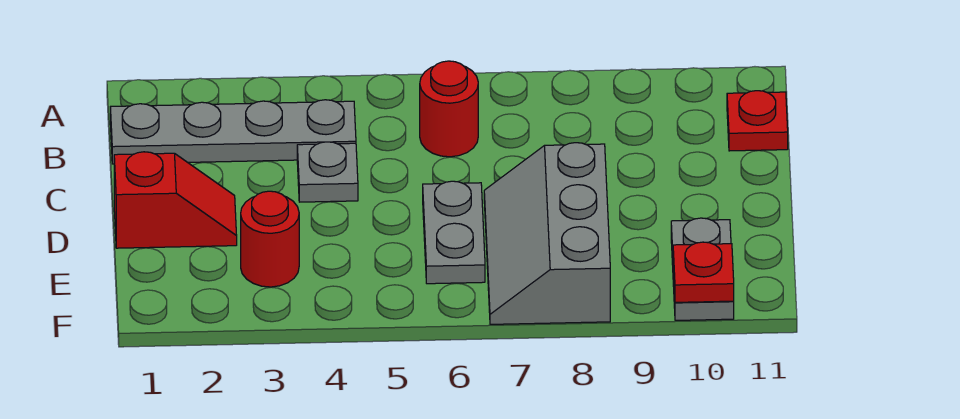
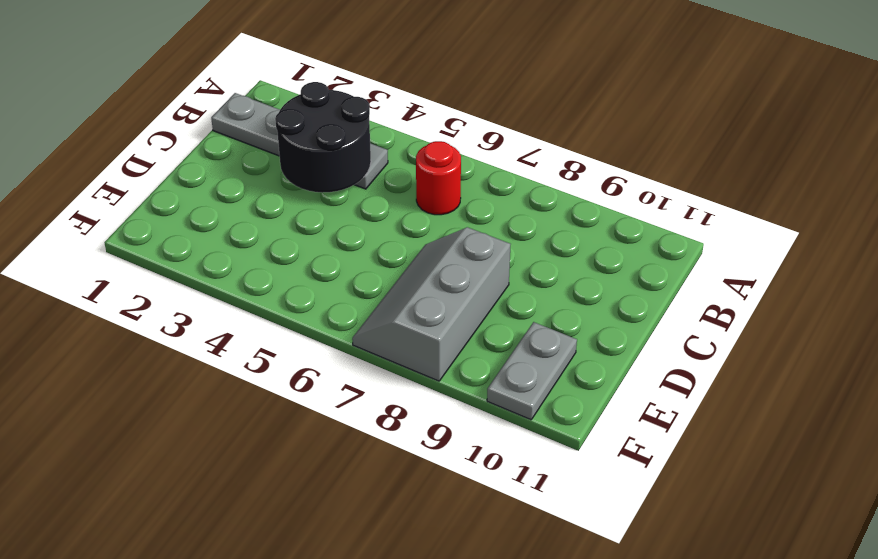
black 2x2 round brick [275,82,371,193] -> none
none -> red 1x1 plate [727,91,788,151]
none -> grey 1x1 plate [297,142,358,202]

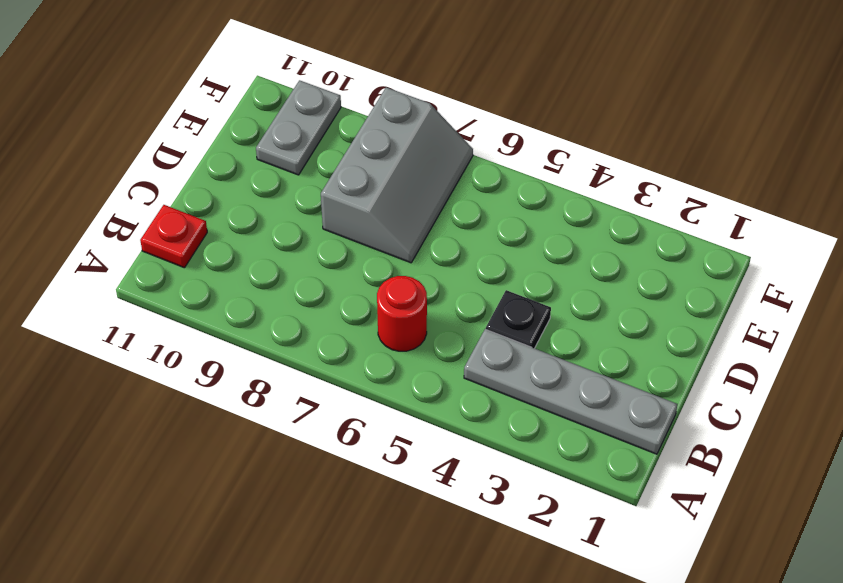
black 1x1 plate [486,290,551,348] -> grey 1x1 plate [297,142,358,202]
none -> red 1x2 slope [114,152,237,248]
none -> grey 1x2 plate [423,181,485,284]

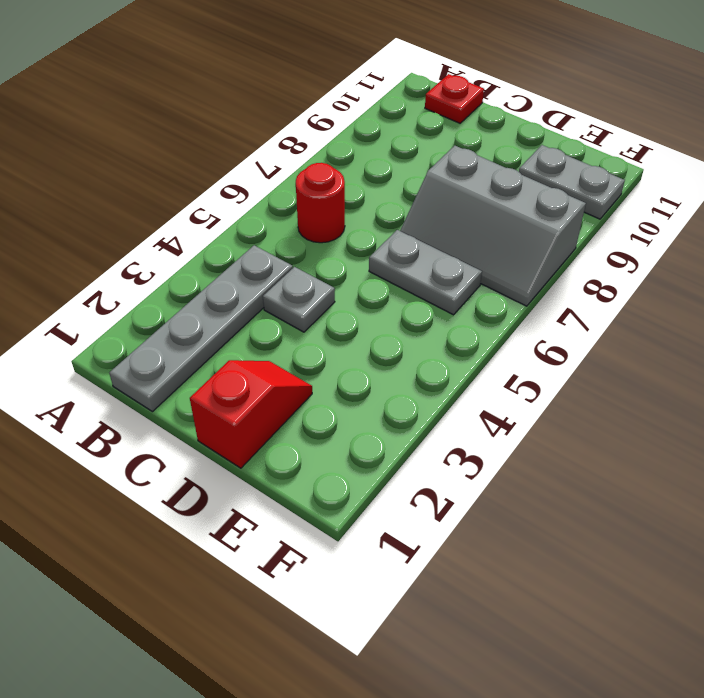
none -> red 1x1 round brick [241,191,299,287]
none -> red 1x1 plate [673,242,734,302]

